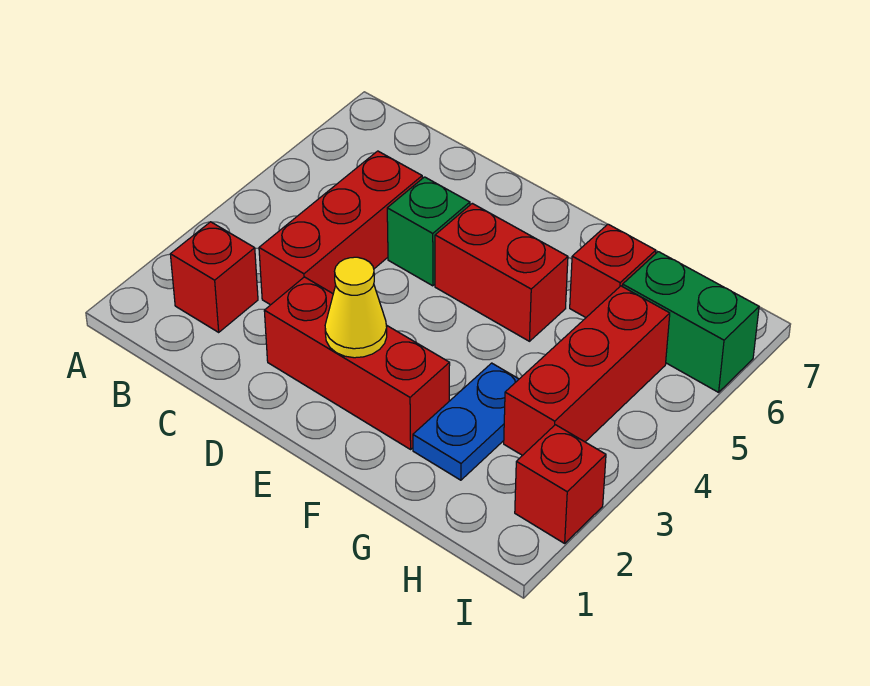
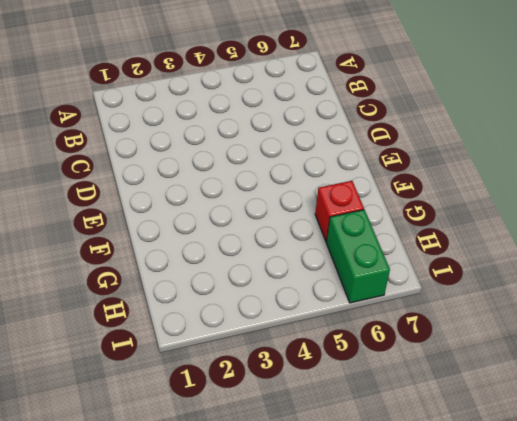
none -> red 1x1 brick [170,222,258,332]
none -> red 1x3 brick [259,151,422,305]

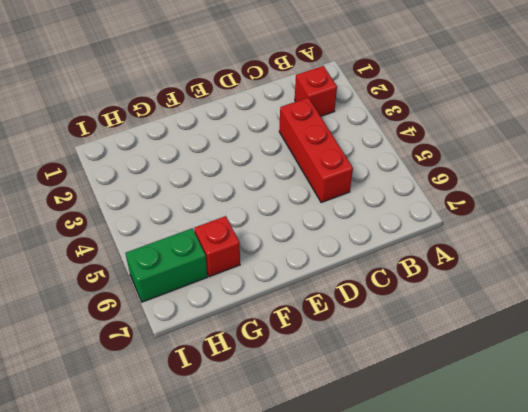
none -> red 1x3 brick [264,277,450,449]
none -> green 1x1 brick [387,177,470,286]

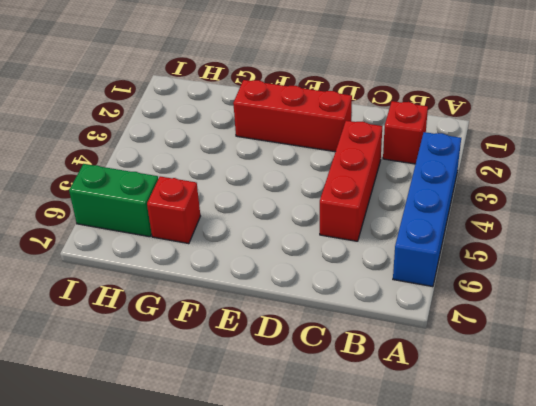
blue 1x4 brick [393,132,461,287] -> none
none -> green 1x1 brick [387,177,470,286]
none -> red 1x2 brick [435,203,568,341]

